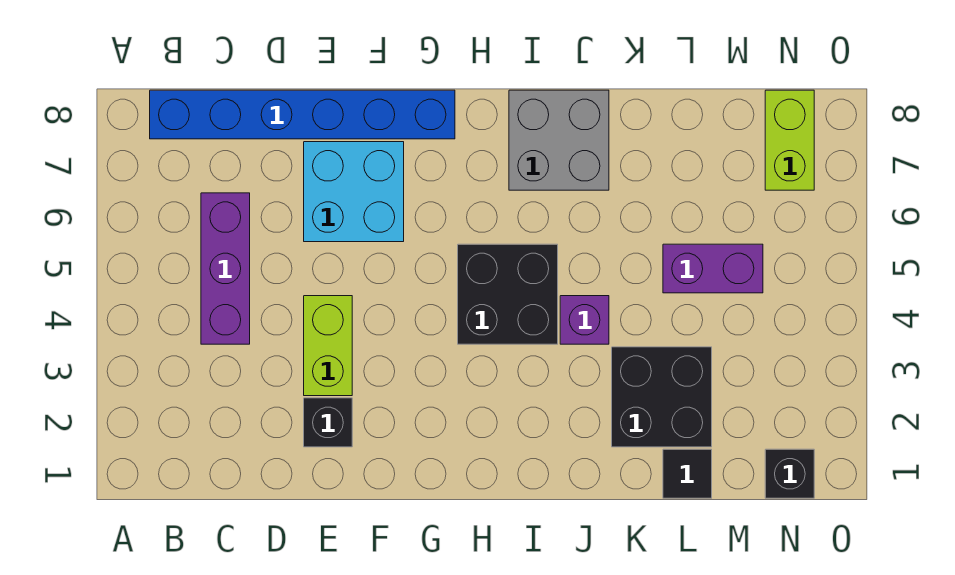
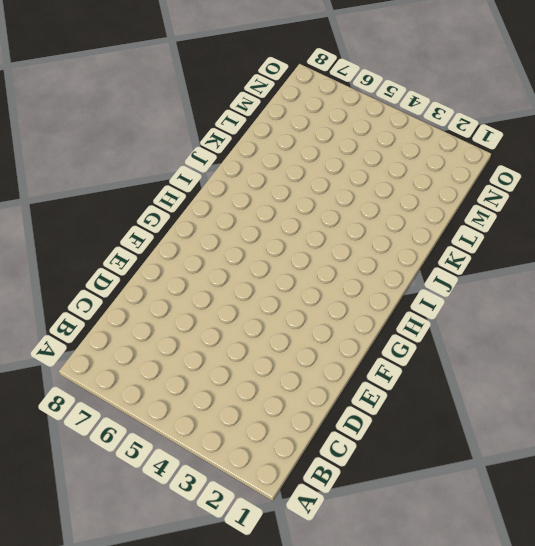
none -> blue 1x6 brick [150,90,455,139]
none -> purple 1x3 brick [201,193,250,344]
none -> black 1x1 brick [304,398,352,447]

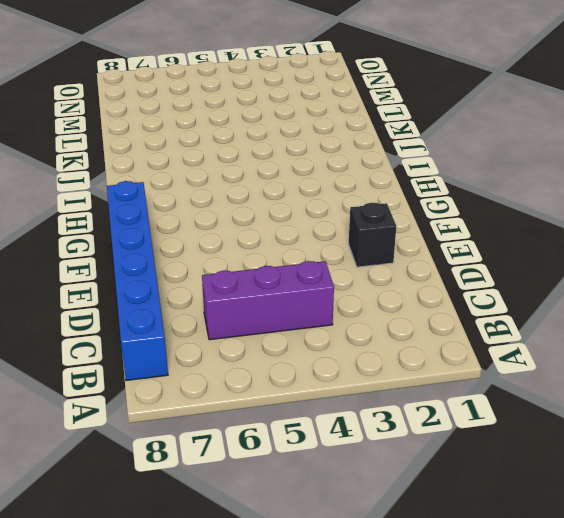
none -> lime 1x2 brick [304,296,352,396]
none -> cyan 2x2 brick [304,142,404,242]
none -> black 2x2 brick [458,244,558,344]

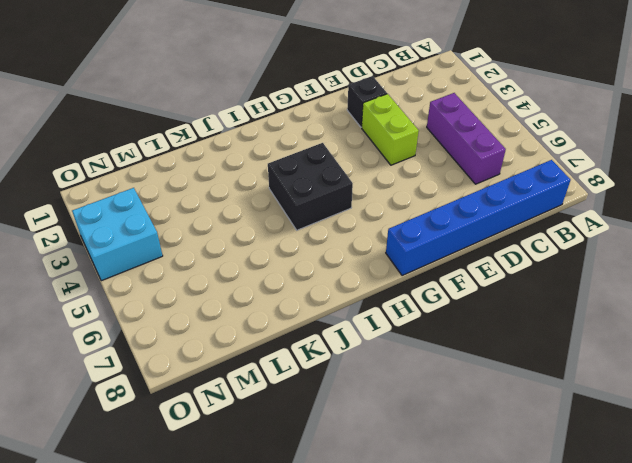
cyan 2x2 brick [72,188,163,281] -> cyan 2x2 brick moved to [304,142,404,242]
none -> grey 2x2 brick [509,90,609,190]
none -> purple 1x1 brick [560,296,609,344]
none -> black 2x2 brick [612,347,712,447]

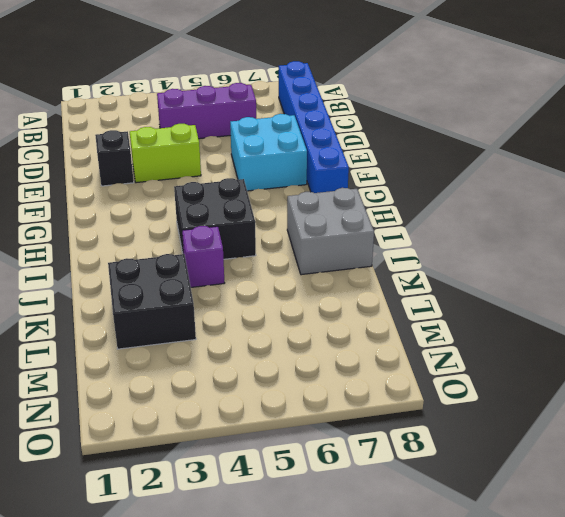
none -> black 1x1 tile [663,449,712,498]
none -> purple 1x2 brick [663,244,763,293]
none -> black 1x1 brick [765,449,814,498]

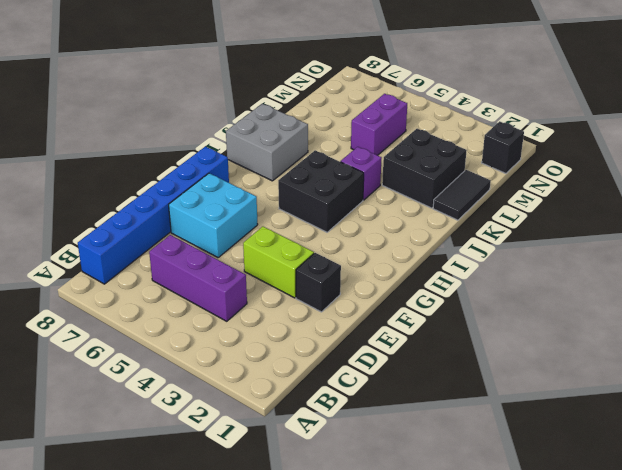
black 1x2 tile [433,170,491,220] -> black 1x1 tile [663,449,712,498]
none -> lime 1x2 brick [765,90,814,190]

